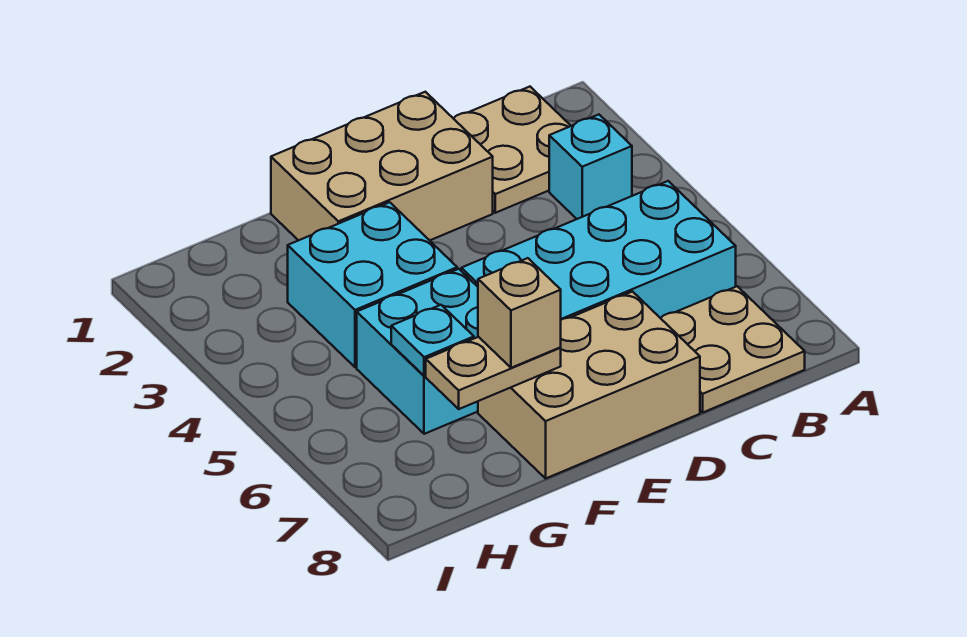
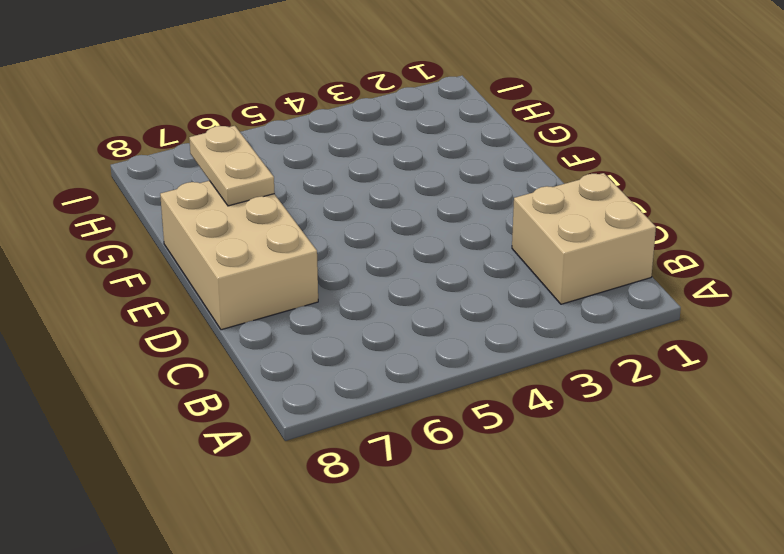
tan 2x2 brick [512,173,656,304] -> tan 2x2 plate [453,87,571,213]
none -> cyan 1x1 brick [549,115,632,219]
none -> cyan 2x4 brick [461,181,736,320]

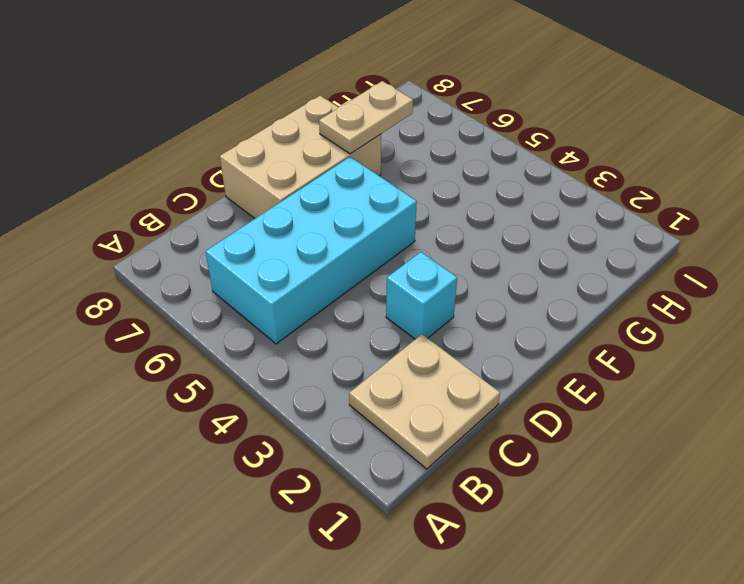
cyan 1x1 brick [386,252,457,339] -> cyan 1x1 brick moved to [549,115,632,219]
none -> tan 2x2 plate [661,286,805,412]
none -> tan 2x3 brick [271,92,493,241]

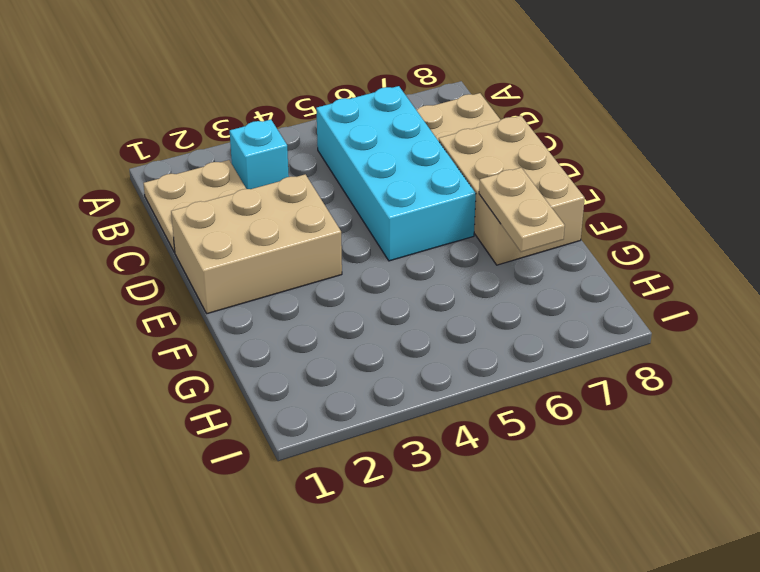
tan 2x3 brick [171,174,342,314] -> tan 2x3 brick turned to [271,92,493,241]
none -> cyan 2x2 brick [288,202,457,367]
none -> cyan 2x2 brick [357,269,478,434]

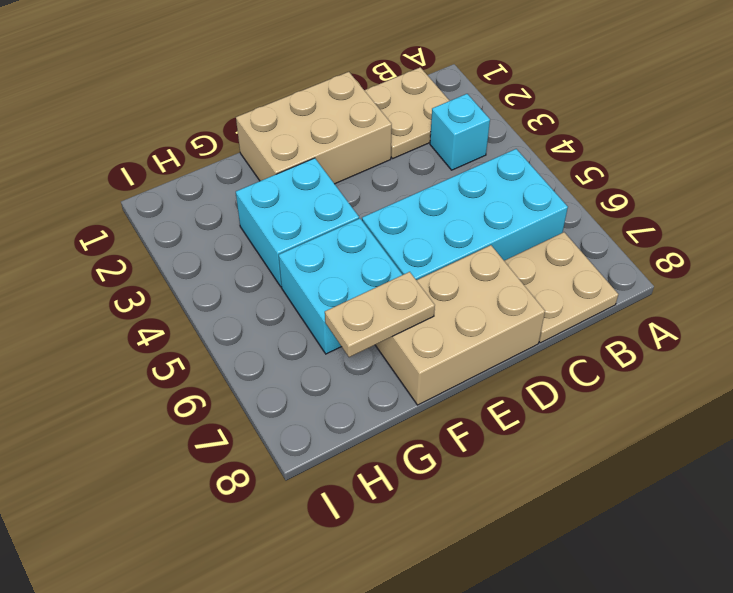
none -> cyan 1x1 plate [391,305,474,376]
none -> tan 1x1 brick [478,258,561,368]

